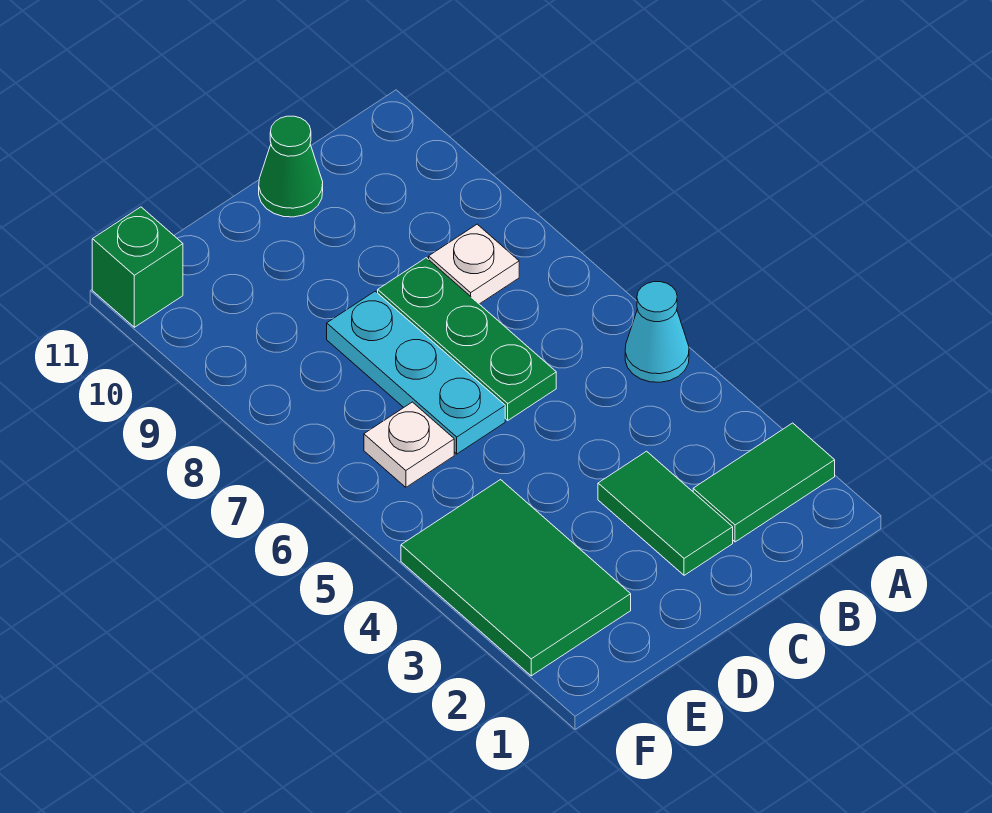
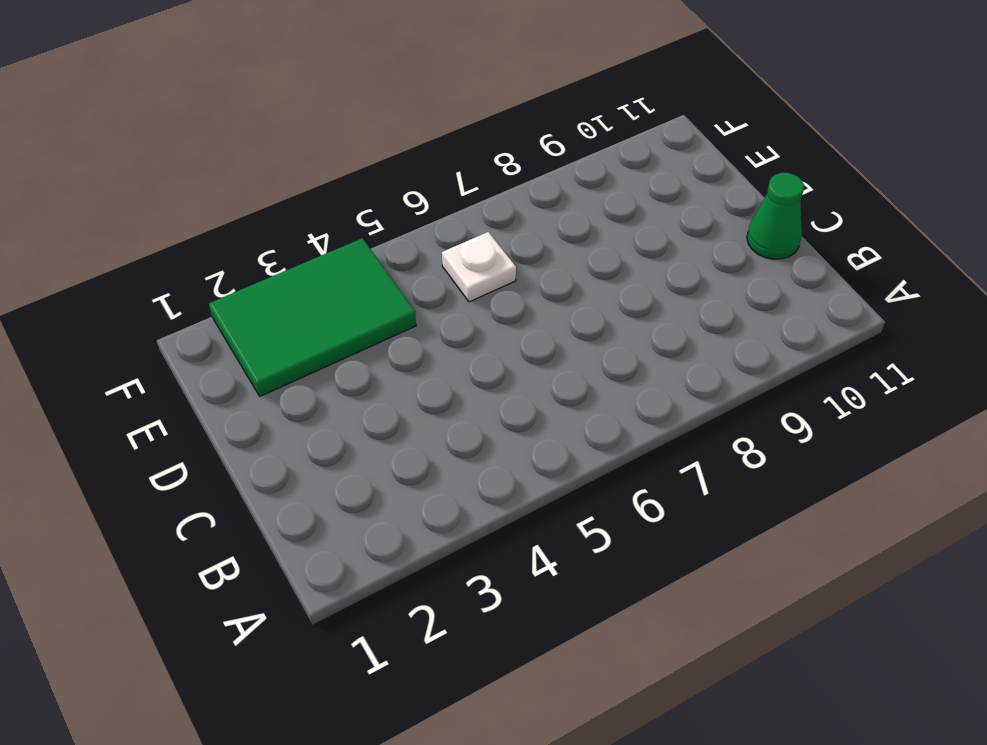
none -> green 1x2 tile [693,423,835,542]
none -> cyan 1x1 cone [625,282,689,382]

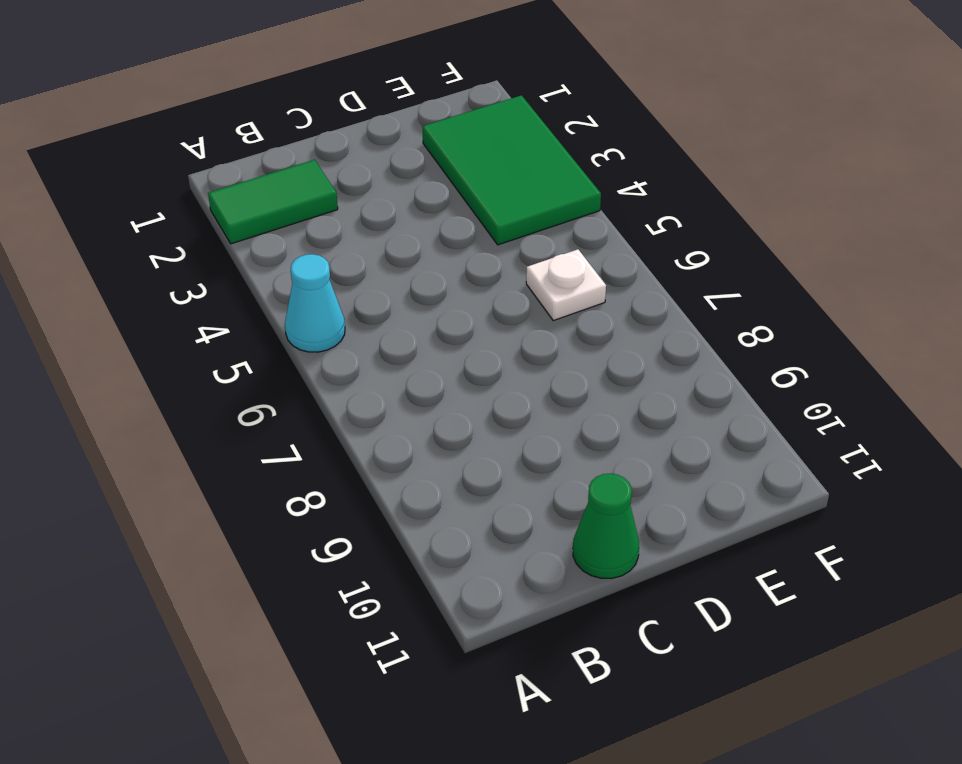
none -> white 1x1 plate [429,224,519,304]
none -> green 1x2 tile [598,451,733,575]

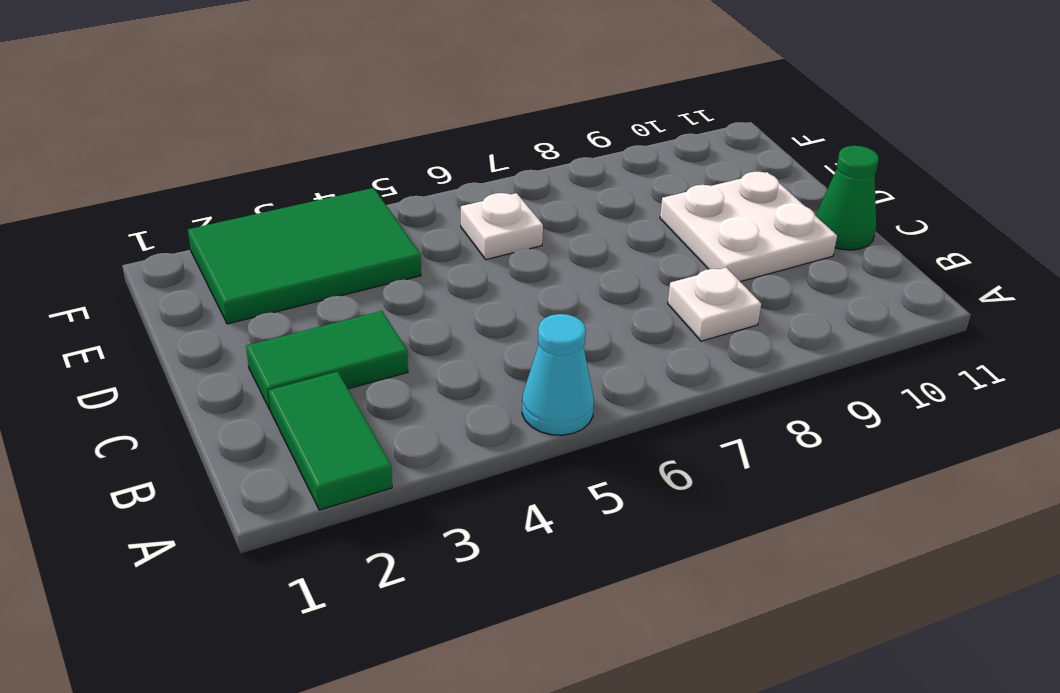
white 2x2 plate [660,172,837,282] -> none
none -> green 1x3 plate [378,258,556,420]
none -> cyan 1x3 plate [327,291,505,454]

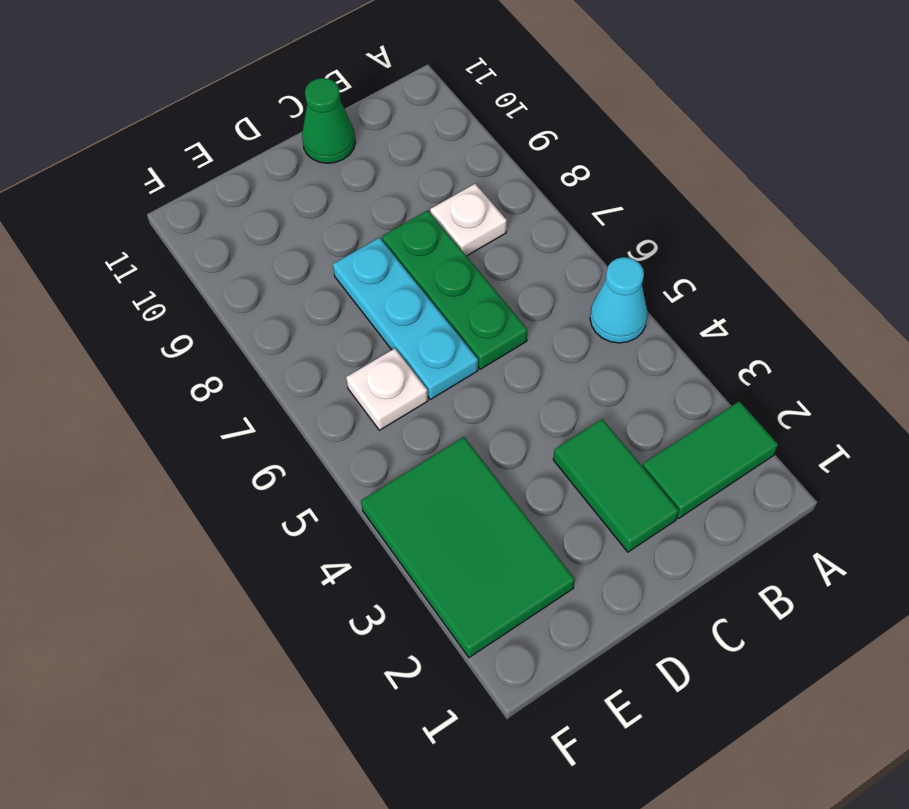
none -> green 1x1 brick [92,207,183,327]

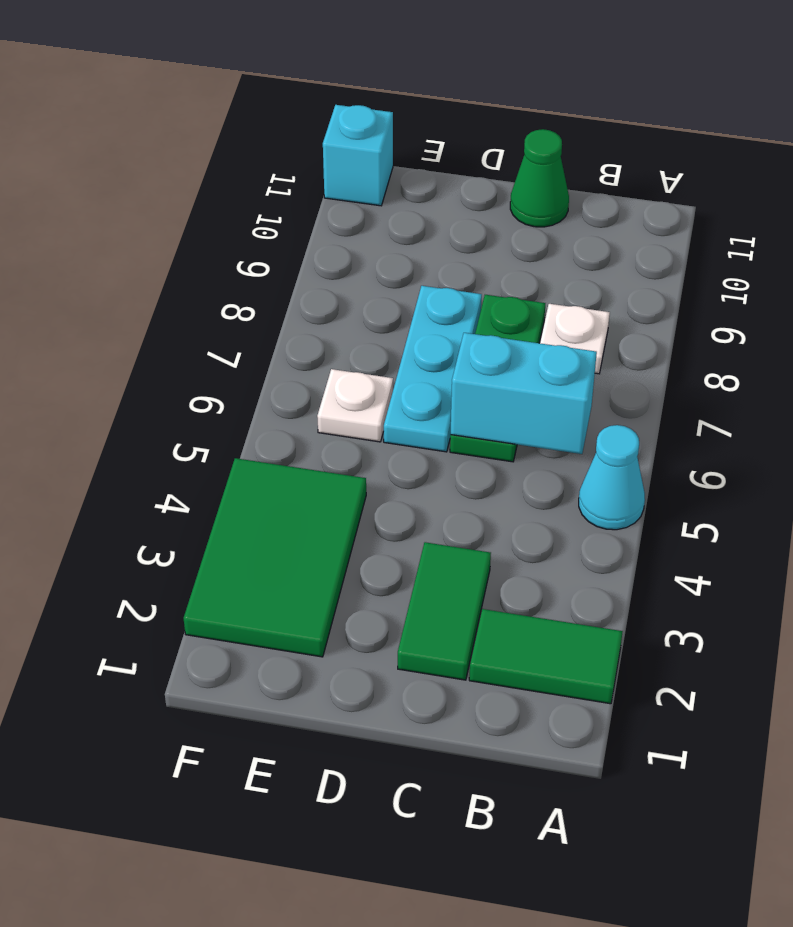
cyan 1x2 brick [450,333,597,454] -> none
cyan 1x1 brick [323,105,393,206] -> green 1x1 brick [92,207,183,327]

